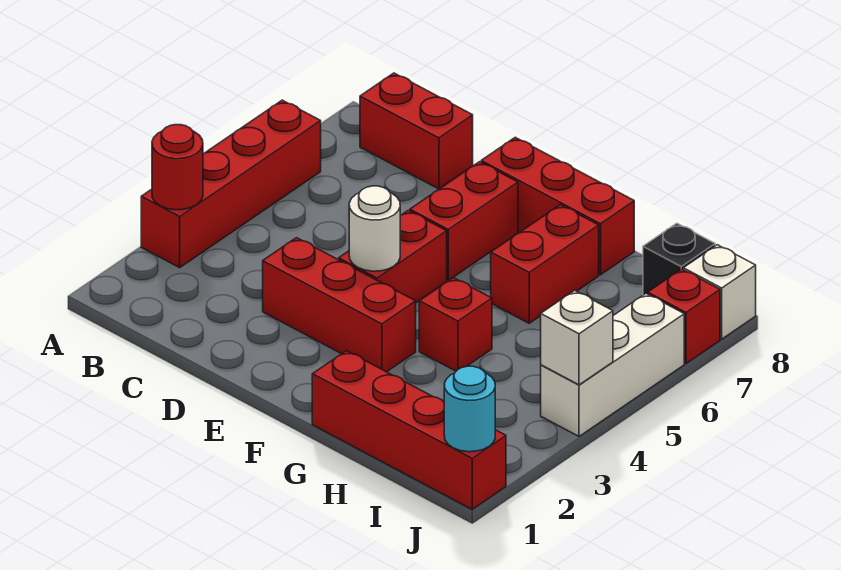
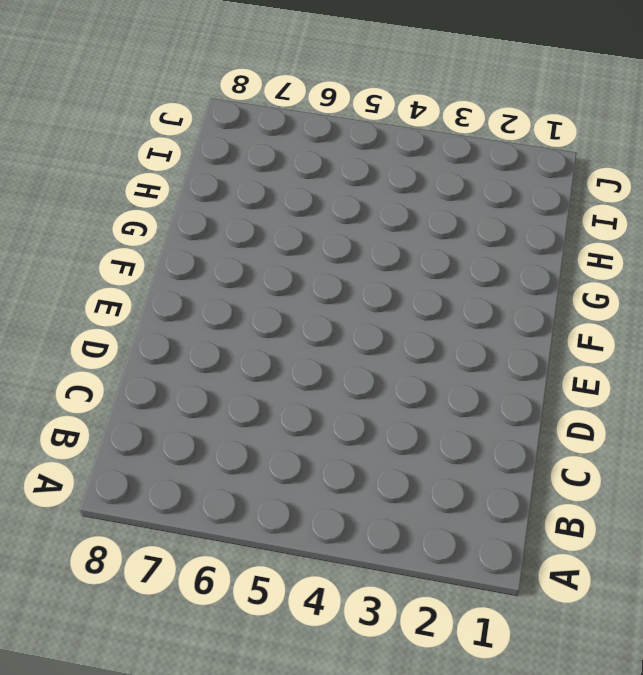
none -> red 1x4 brick [141,100,321,268]
none -> red 1x2 brick [360,73,473,189]
none -> red 1x3 brick [263,238,416,372]

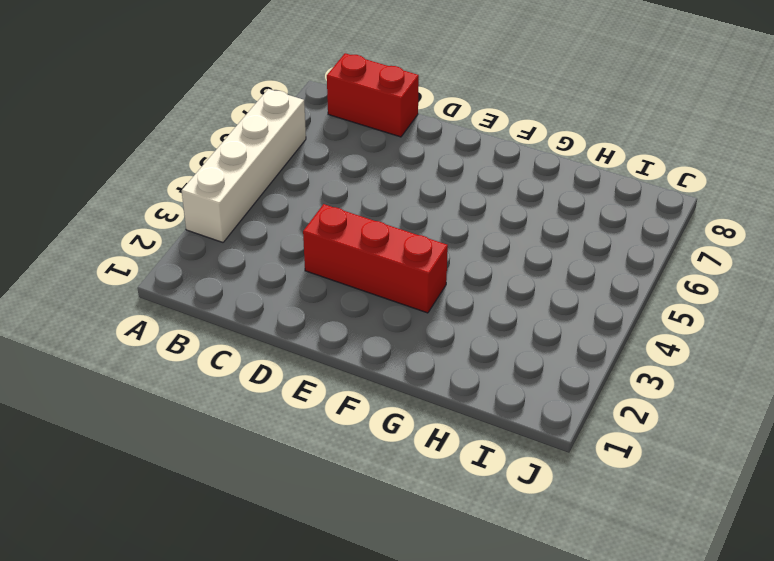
white 1x4 brick [182,89,306,242] -> red 1x4 brick [141,100,321,268]
none -> red 1x2 brick [339,210,447,302]
none -> red 1x2 brick [410,162,518,281]
none -> red 1x3 brick [481,137,634,275]

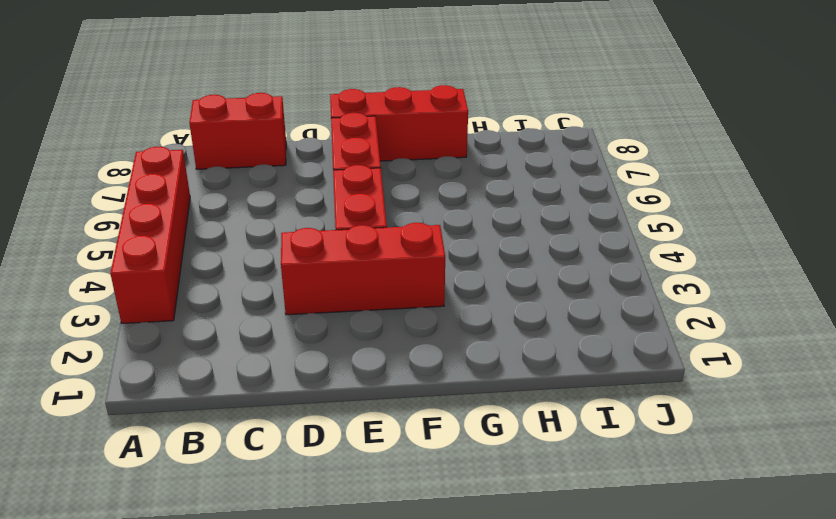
none -> red 1x4 brick [312,351,506,509]
none -> red 1x1 brick [419,278,492,371]
none -> red 1x2 brick [491,205,599,323]

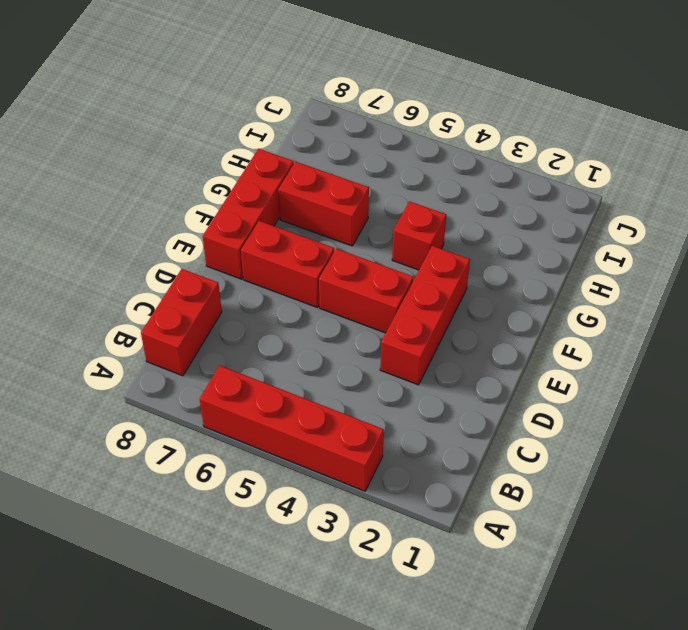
none -> red 1x4 brick [312,351,506,509]
none -> black 1x1 brick [643,223,715,295]
none -> white 1x3 brick [541,294,684,436]

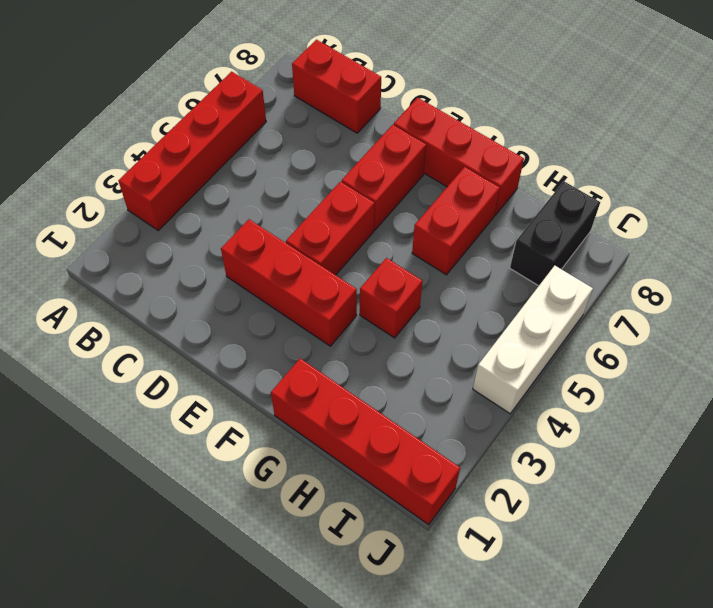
black 1x2 brick [510,181,600,286] -> black 1x1 brick [643,223,715,295]
none -> red 1x1 brick [648,269,720,363]
none -> white 1x1 brick [683,245,756,339]
none -> red 1x1 round brick [152,125,203,210]

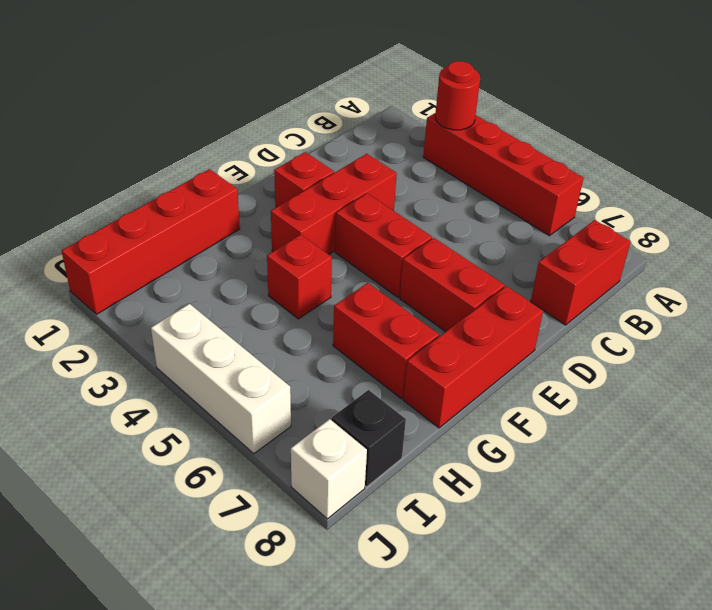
red 1x1 brick [274,152,334,208] -> red 1x1 brick moved to [648,269,720,363]
none -> white 1x1 round brick [349,186,400,271]
none -> cyan 1x1 round brick [444,366,495,452]
none -> white 1x1 brick [541,290,613,385]

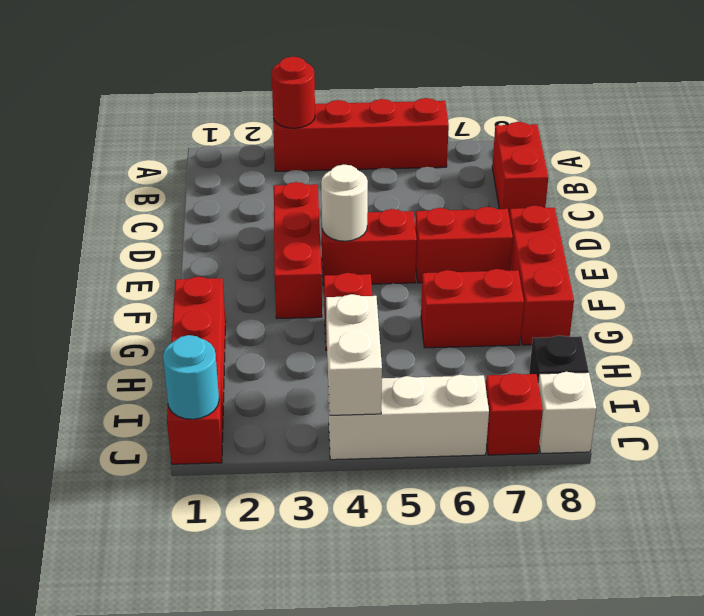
white 1x2 brick [326,294,382,415] -> white 1x1 brick [541,290,613,385]

